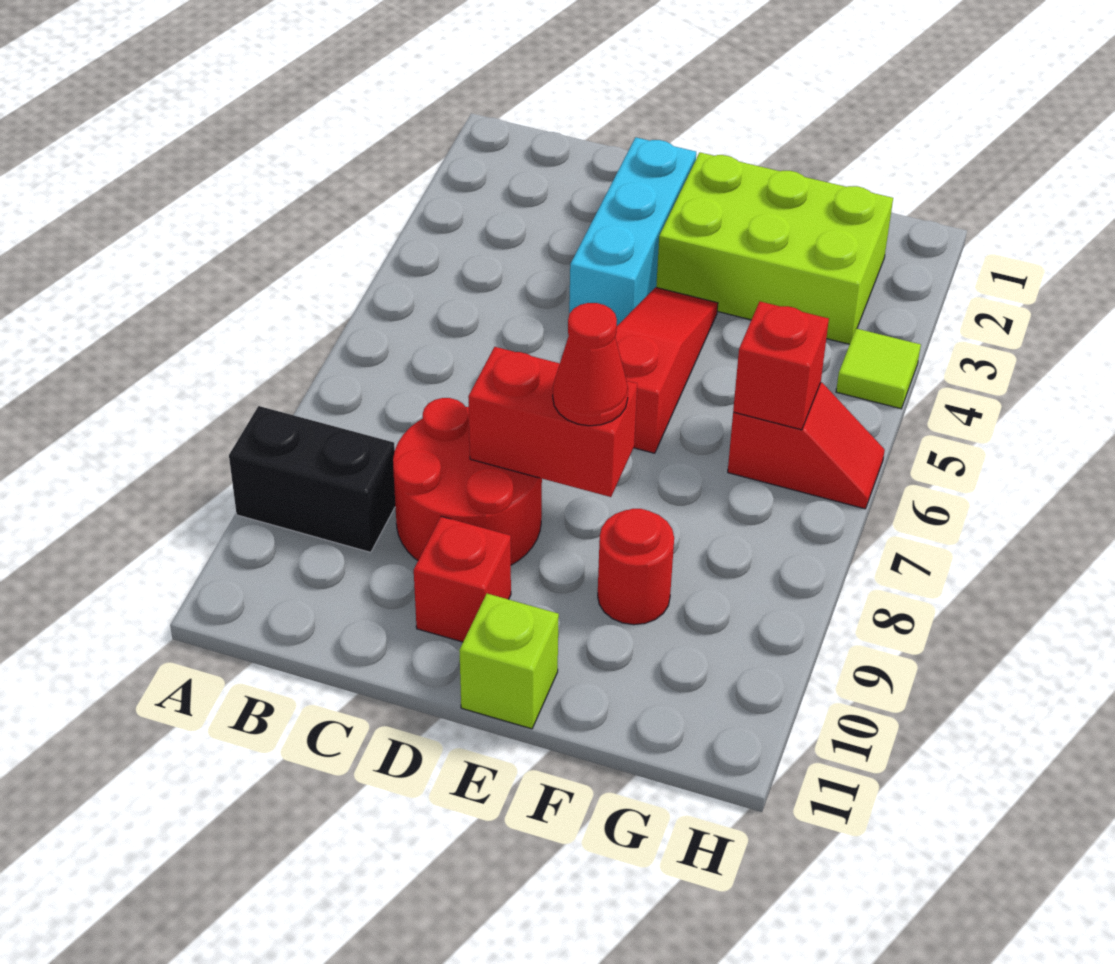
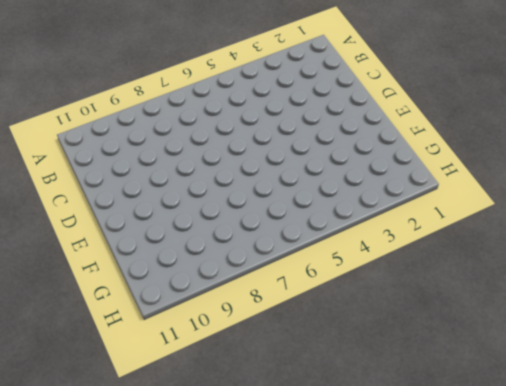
none -> black 1x2 brick [229,406,395,552]
none -> red 2x2 round brick [393,398,542,565]
none -> cyan 1x3 brick [569,137,696,326]

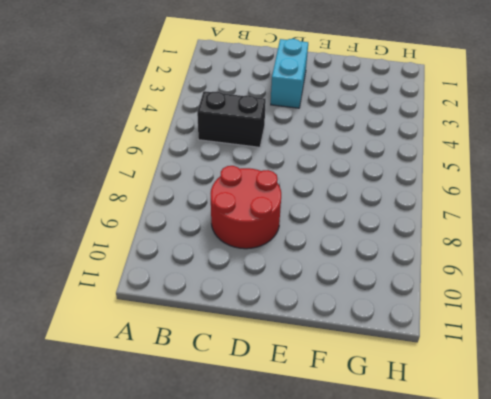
black 1x2 brick [197,91,266,147] -> black 1x2 brick moved to [229,406,395,552]
cyan 1x2 brick [271,39,308,108] -> cyan 1x3 brick [569,137,696,326]
none -> red 1x1 brick [414,516,511,642]
none -> lime 2x3 brick [656,153,893,344]
none -> red 1x3 slope [615,287,718,453]

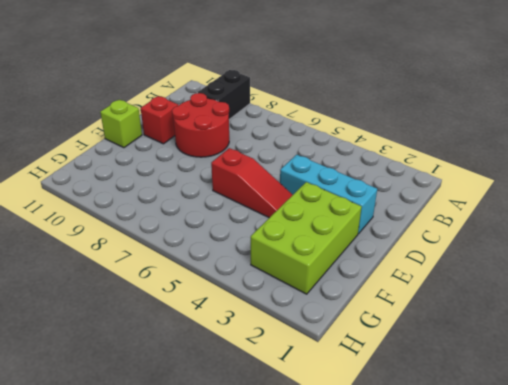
none -> red 1x1 round brick [598,509,674,625]
none -> red 1x2 slope [728,383,885,509]
none -> lime 1x1 tile [836,328,921,409]

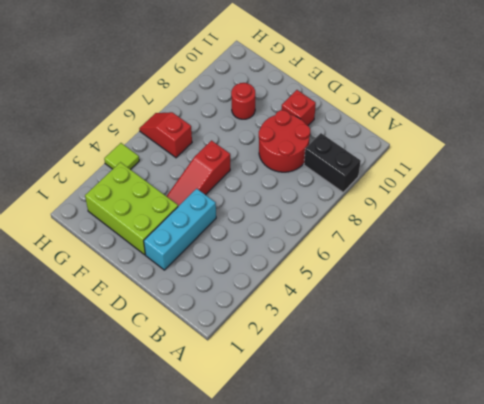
none -> lime 1x1 brick [459,594,559,729]
none -> red 1x2 brick [468,347,637,497]
none -> red 1x1 brick [733,302,829,430]

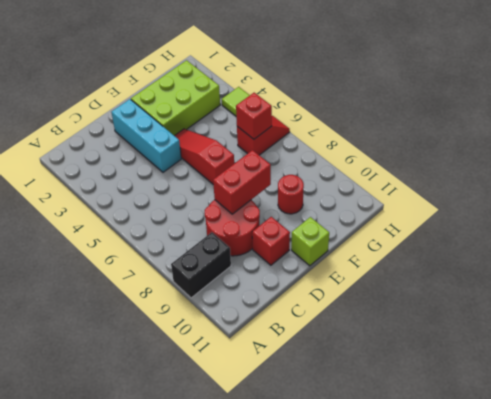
none -> red 1x1 cone [553,303,628,426]

